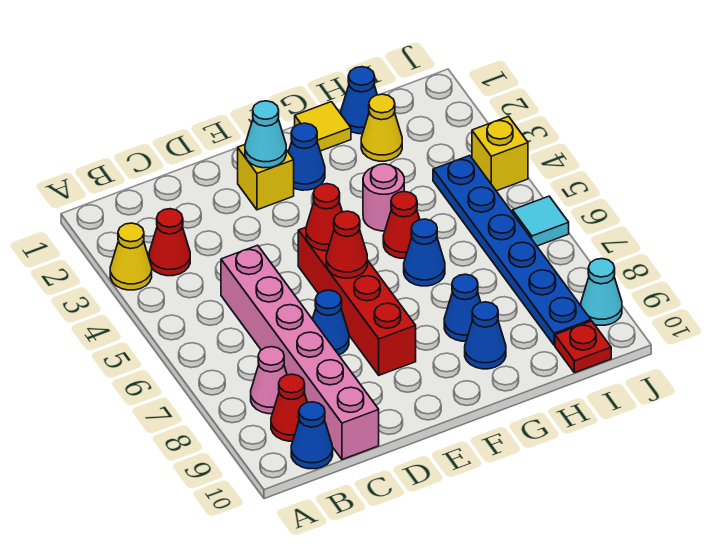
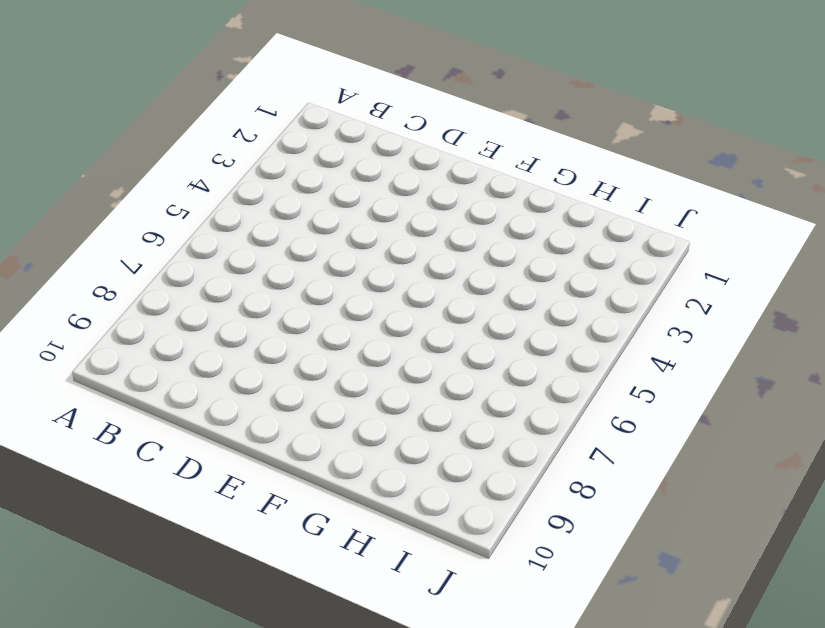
none -> yellow 1x1 cone [110,223,152,290]
none -> red 1x1 cone [149,209,190,276]
none -> pink 1x1 cone [251,347,287,414]

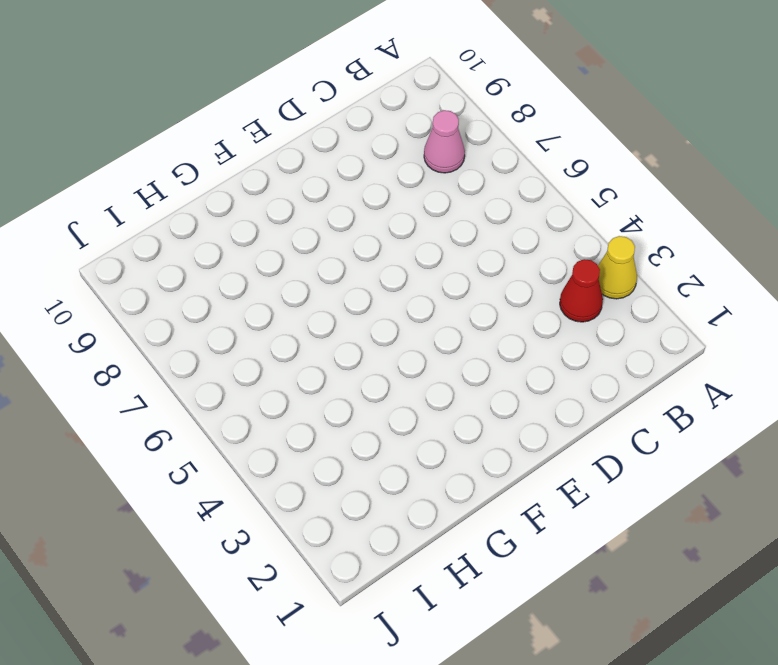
none -> red 1x1 cone [271,374,307,441]
none -> blue 1x1 cone [291,402,333,469]
none -> pink 1x6 brick [221,245,379,459]

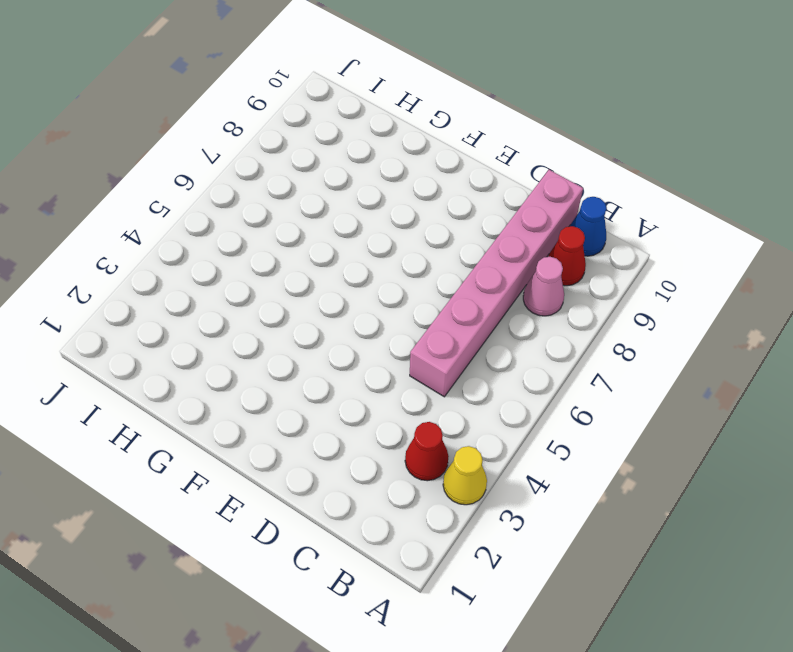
none -> blue 1x1 cone [313,290,349,355]
none -> yellow 1x1 brick [238,145,294,210]
none -> red 1x4 brick [298,227,416,375]

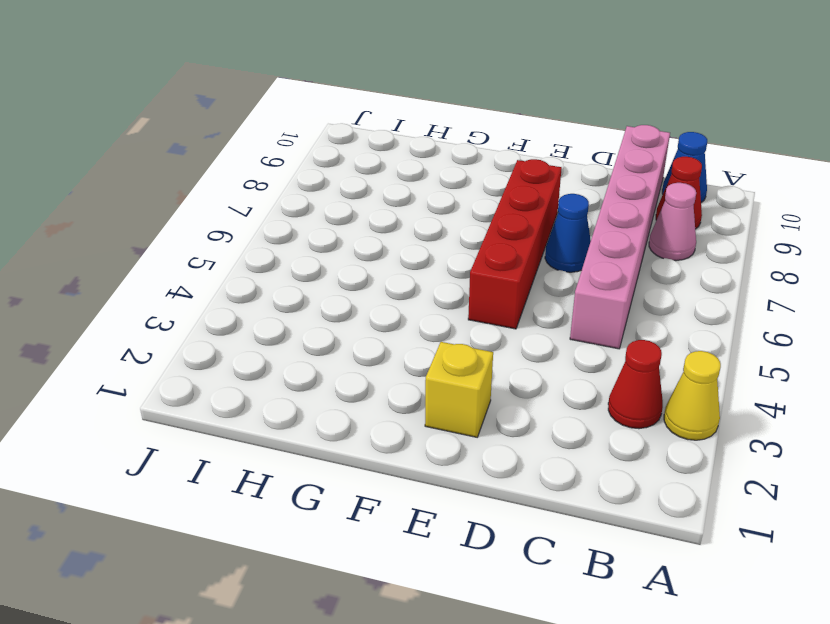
none -> blue 1x1 cone [288,123,325,190]
none -> yellow 1x1 tile [295,102,351,151]
none -> pink 1x1 round brick [363,164,404,231]

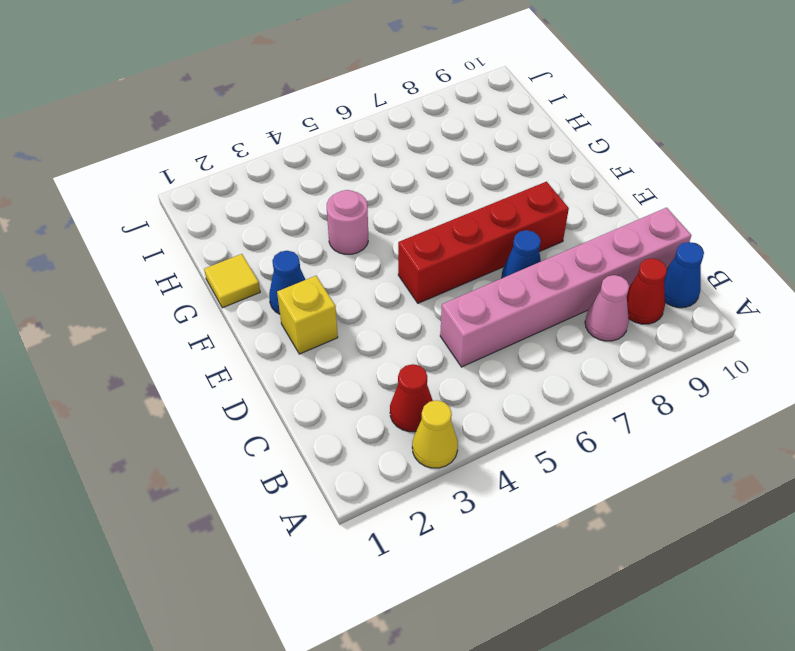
none -> red 1x1 cone [383,192,420,258]
none -> blue 1x1 cone [404,219,445,286]
none -> blue 1x1 cone [444,274,481,341]

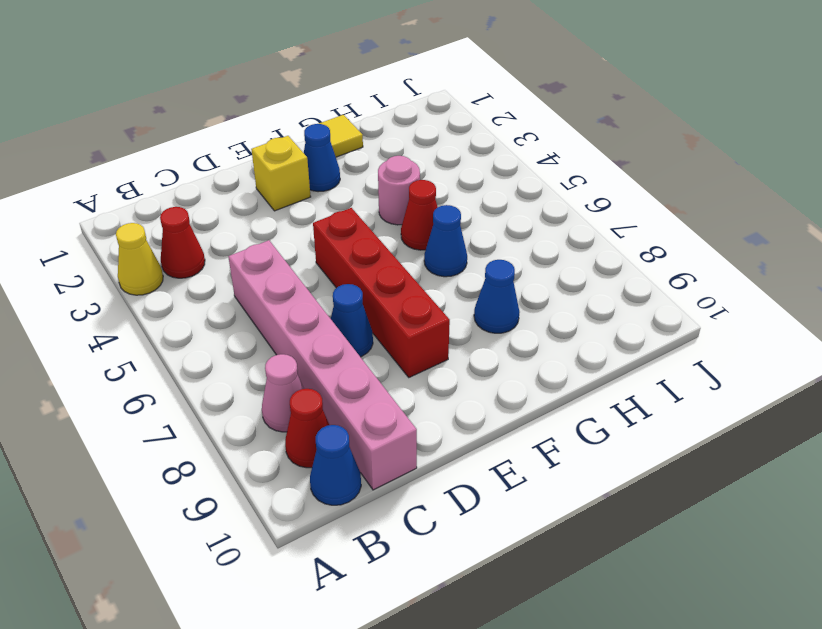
none -> blue 1x1 cone [465,302,506,369]
none -> blue 1x1 cone [341,67,377,134]
none -> yellow 1x1 cone [361,94,402,161]

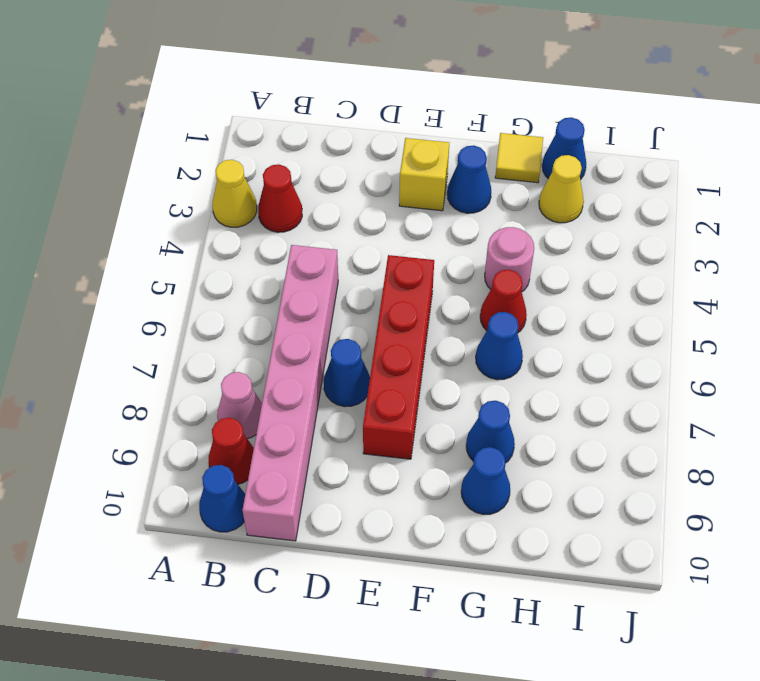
none -> blue 1x6 plate [433,156,591,345]
none -> red 1x1 plate [555,321,611,373]
none -> yellow 1x1 brick [472,116,528,191]

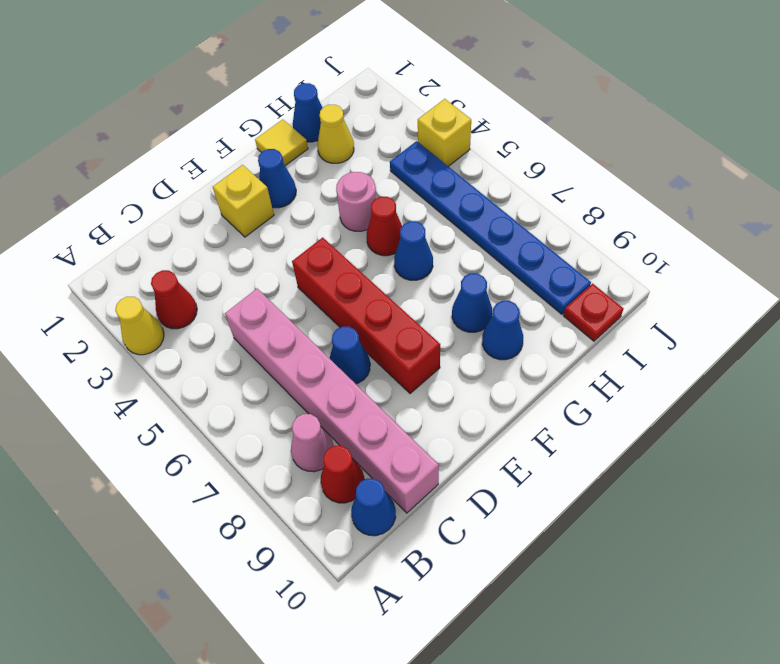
none -> cyan 1x1 tile [512,196,569,246]
none -> cyan 1x1 cone [581,259,622,325]
none -> cyan 1x1 cone [245,101,286,168]

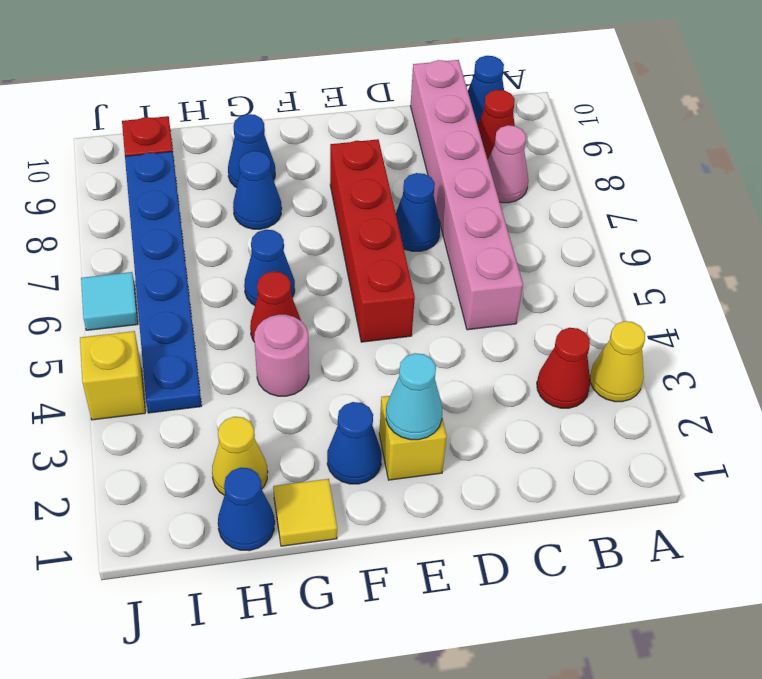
none -> cyan 1x1 cone [581,259,622,325]
none -> red 1x1 cone [306,184,342,251]
none -> red 1x1 cone [326,211,368,278]

